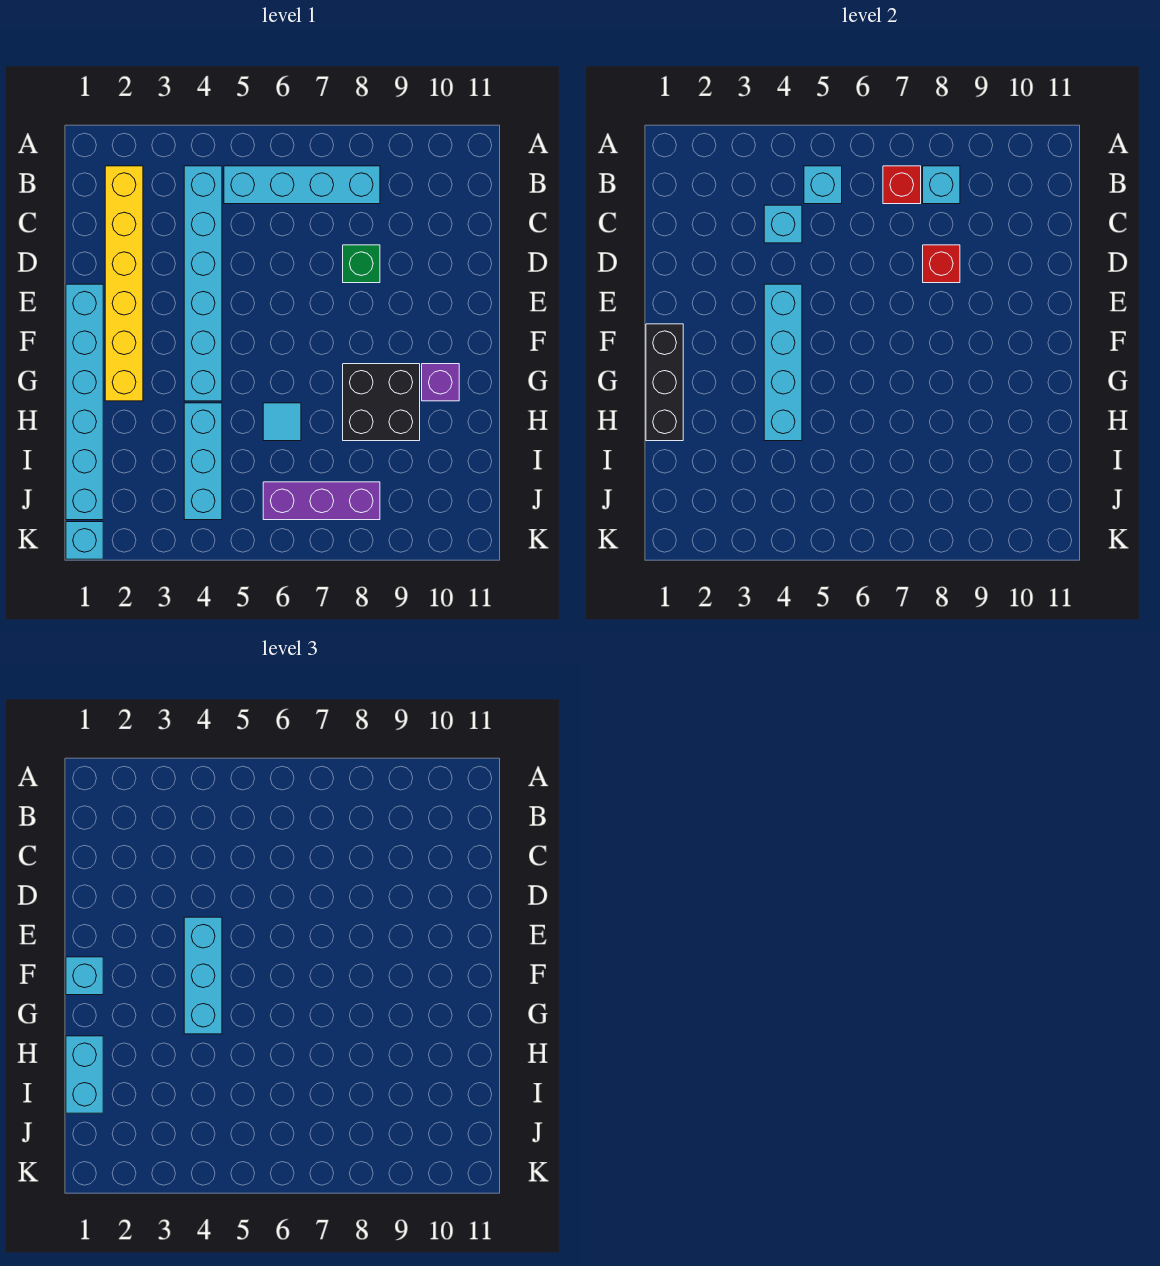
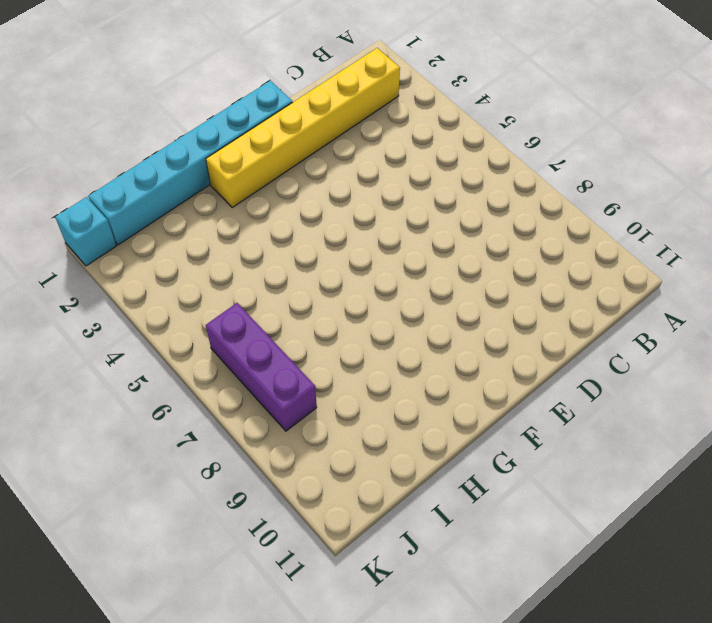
none -> cyan 1x6 brick [184,166,222,401]
none -> cyan 1x4 brick [224,166,380,204]
none -> green 1x1 brick [343,245,380,283]

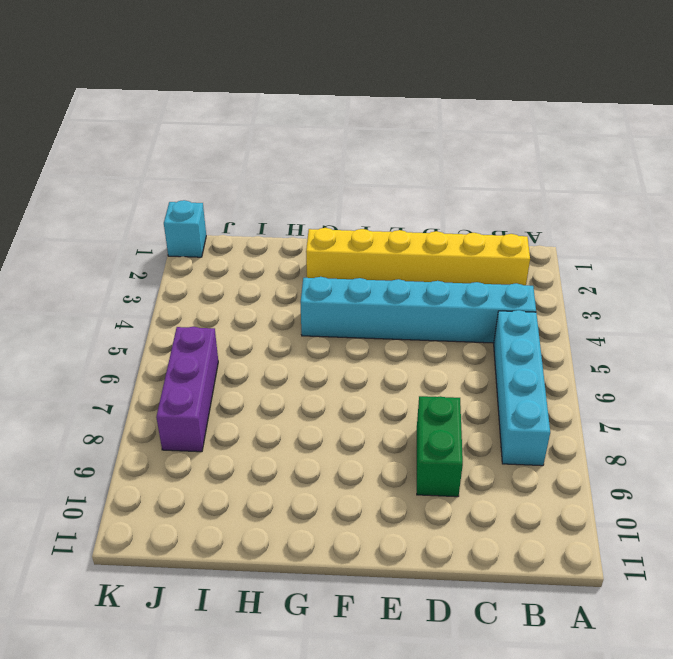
green 1x2 brick [417,396,463,497] -> green 1x1 brick [343,245,380,283]
none -> cyan 1x6 brick [66,284,103,520]
none -> black 2x2 brick [343,364,420,441]
none -> purple 1x1 brick [422,364,459,401]

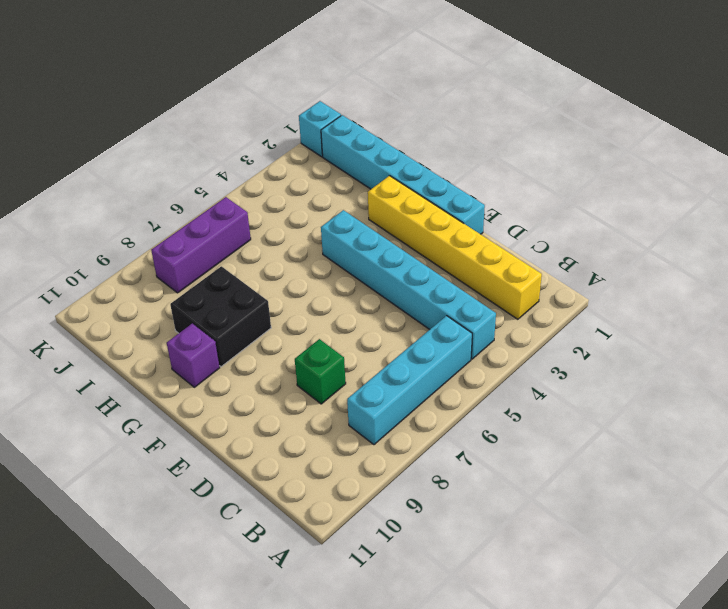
none -> cyan 1x3 brick [184,403,222,520]
none -> cyan 1x1 tile [263,403,301,441]
none -> cyan 1x1 brick [804,166,842,204]

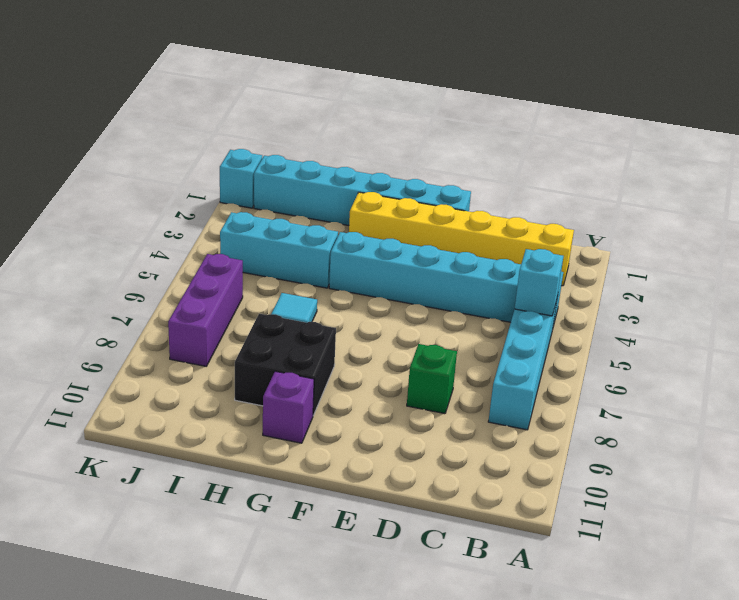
none -> red 1x1 brick [883,166,921,204]
none -> cyan 1x1 brick [923,166,960,204]
none -> cyan 1x1 brick [764,205,802,243]

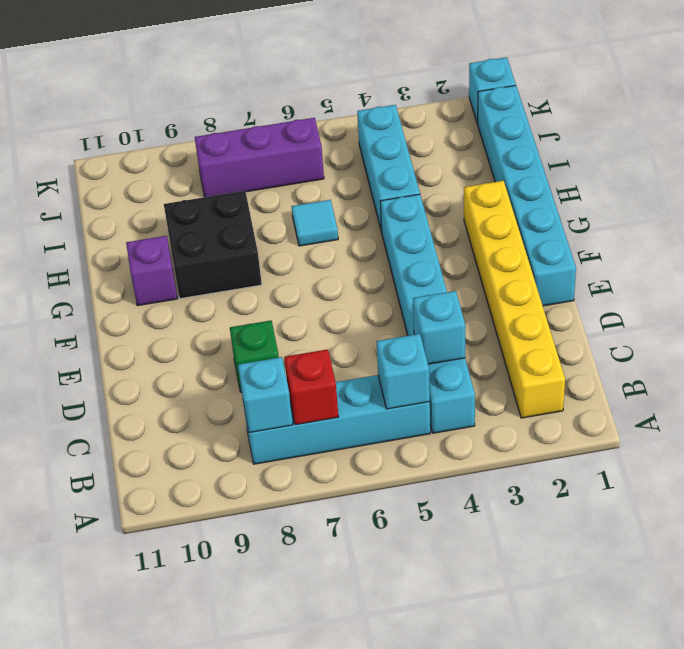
none -> red 1x1 brick [923,245,960,283]
none -> cyan 1x4 brick [764,284,802,441]
none -> black 1x3 brick [646,324,683,441]

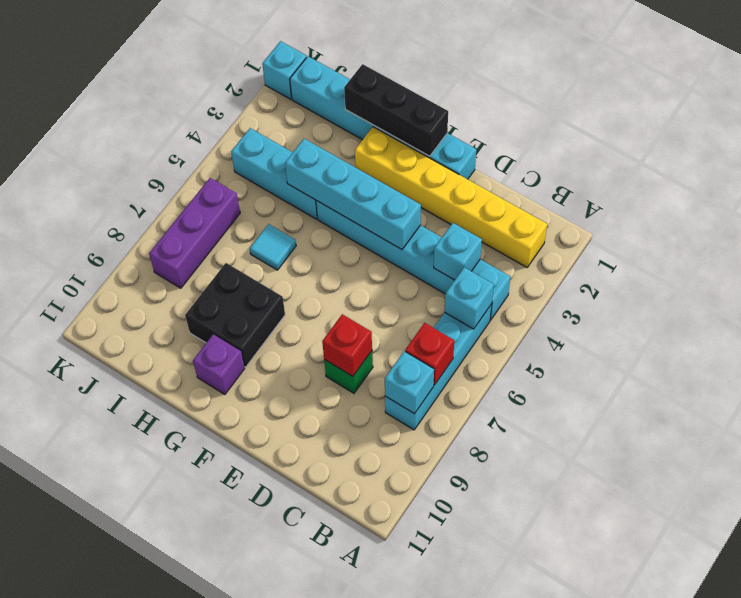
none -> cyan 1x3 brick [184,917,222,1034]
none -> cyan 1x1 brick [66,957,103,995]
none -> cyan 1x2 brick [66,1036,103,1113]

